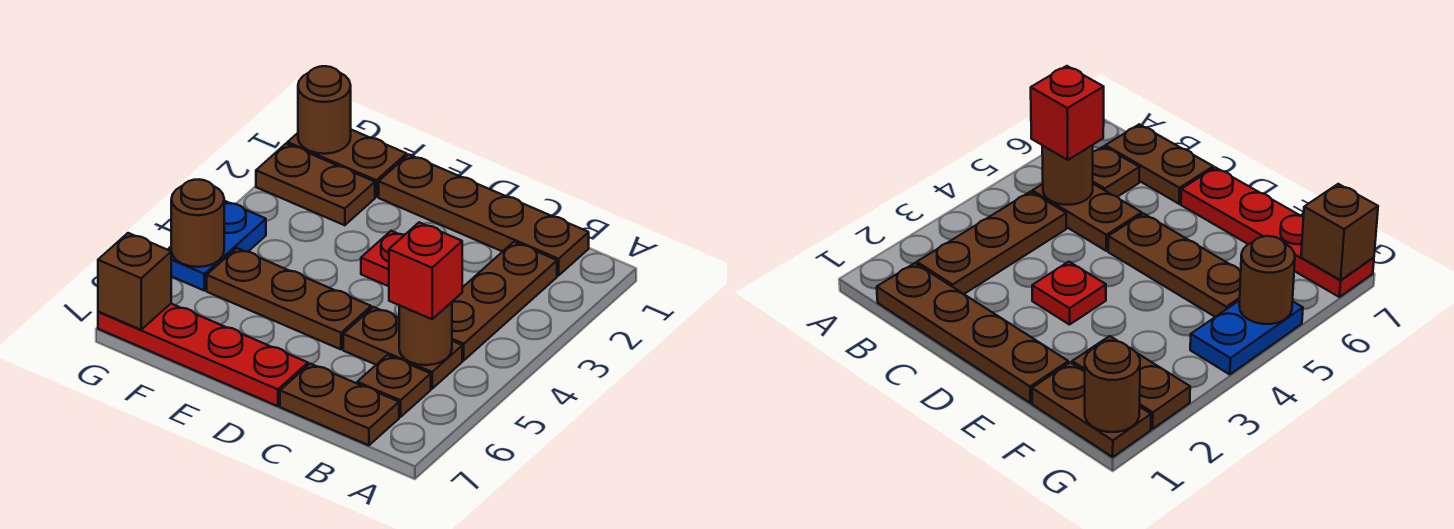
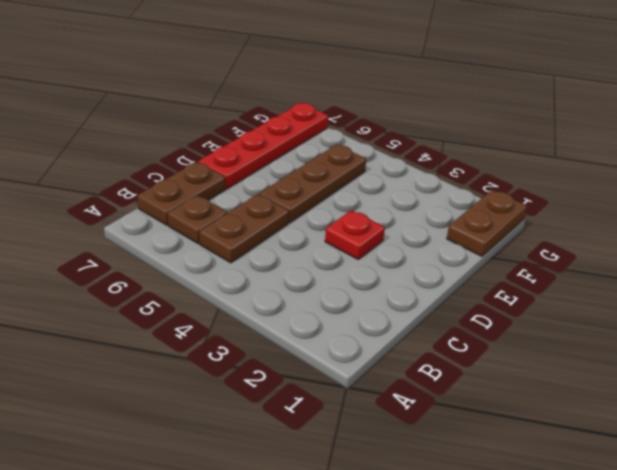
none -> brown 1x4 plate [379,155,589,276]
none -> brown 1x3 plate [452,242,557,360]
none -> brown 1x2 plate [256,144,375,225]

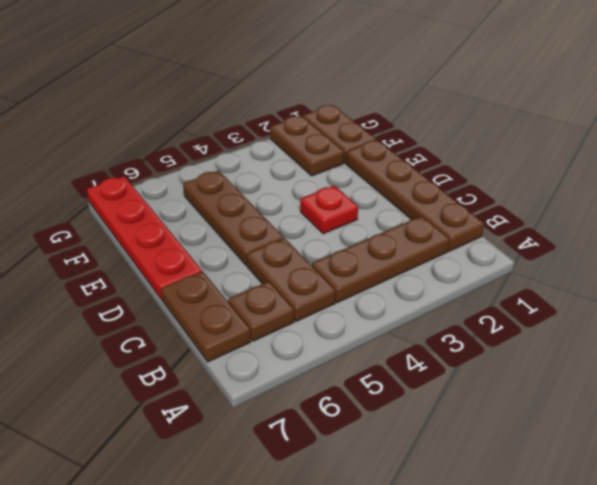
none -> blue 1x2 plate [168,201,266,290]
none -> brown 1x1 round brick [399,302,452,365]
none -> brown 1x1 round brick [298,66,351,154]

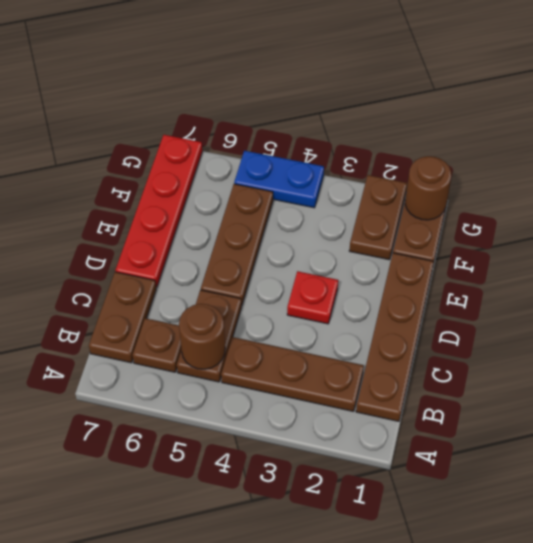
none -> brown 1x1 round brick [171,179,224,267]
none -> brown 1x1 brick [98,233,171,330]
none -> red 1x1 brick [389,222,462,319]

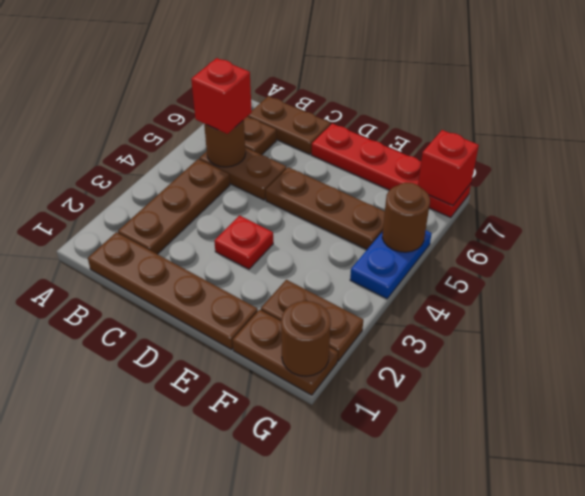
red 1x1 brick [418,130,479,205] -> brown 1x1 brick [98,233,171,330]

